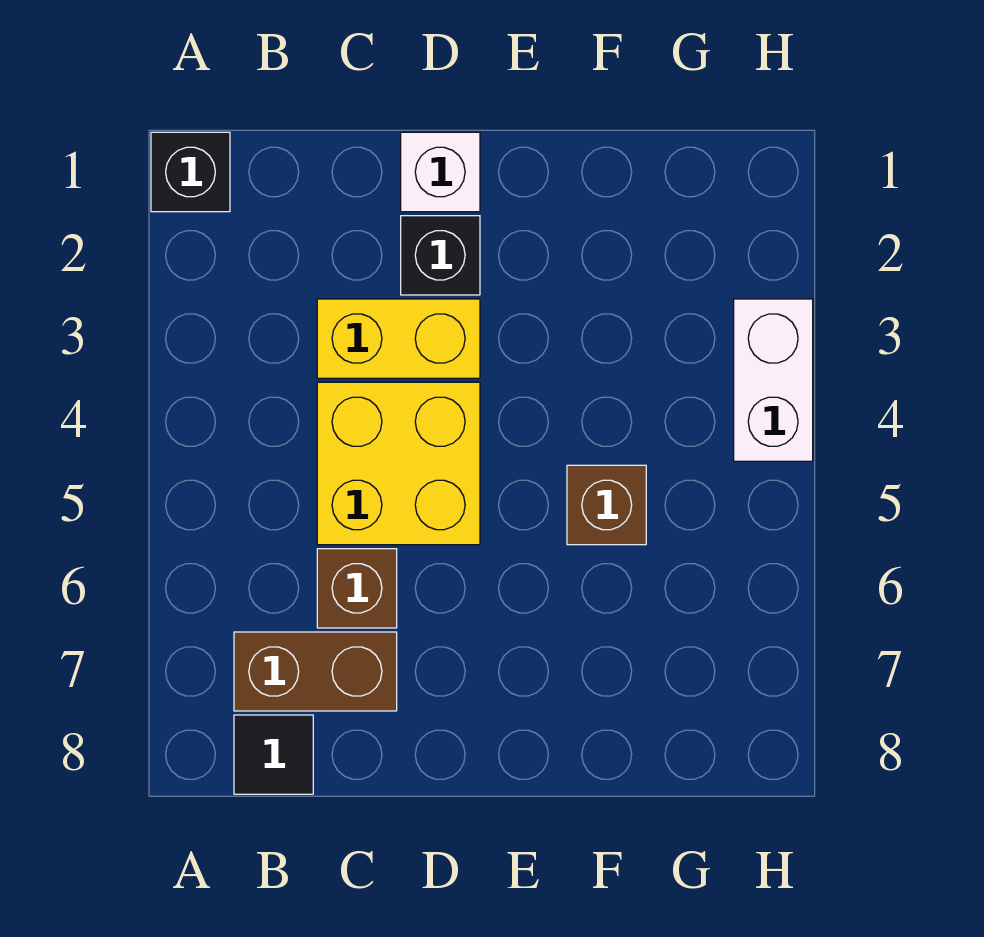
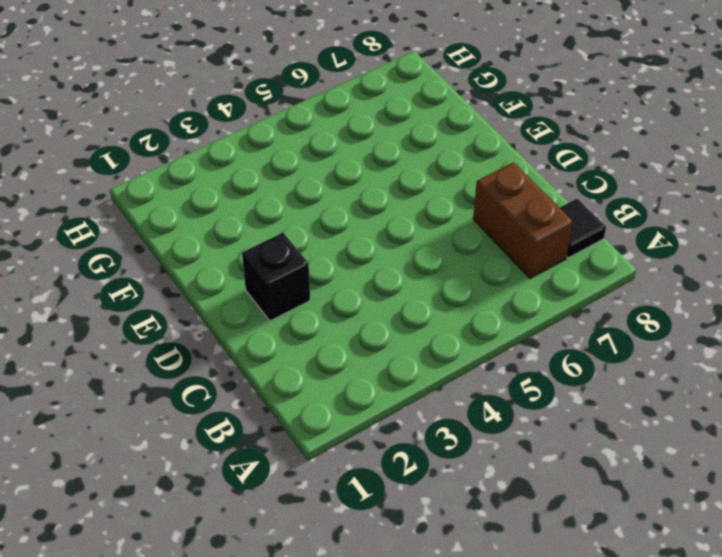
none -> black 1x1 brick [151,132,230,212]
none -> yellow 1x2 brick [317,299,480,378]

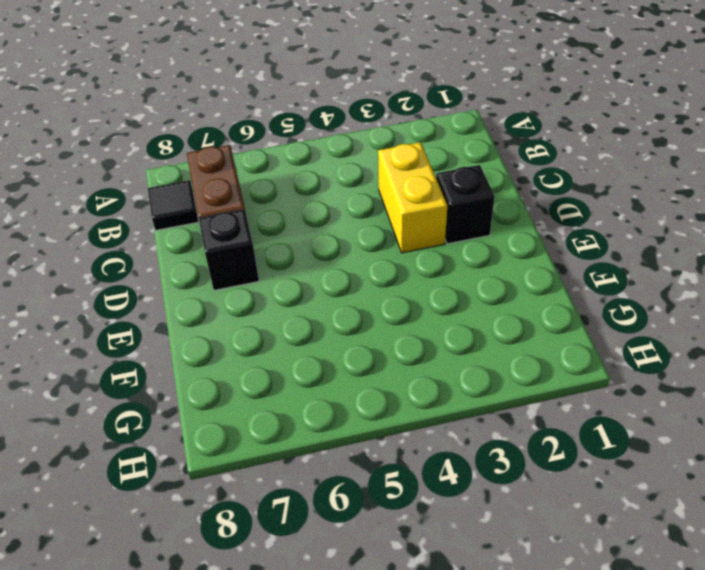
black 1x1 brick [199,210,259,290] -> black 1x1 brick moved to [151,132,230,212]
none -> yellow 2x2 brick [317,382,480,545]
none -> brown 1x1 brick [317,549,397,628]

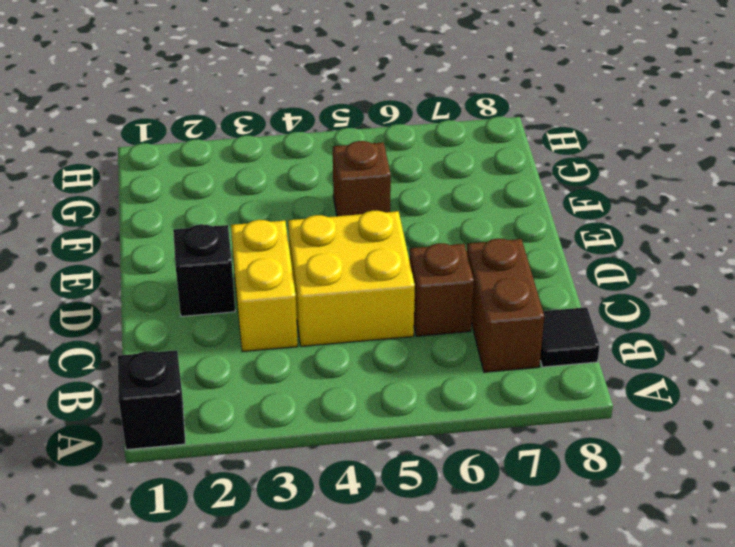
none -> white 1x1 brick [401,132,480,212]
none -> white 1x2 brick [734,299,813,461]

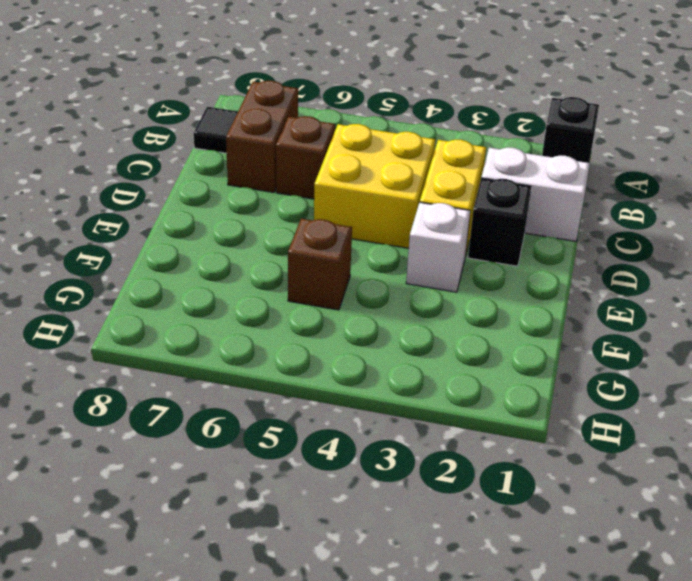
white 1x2 brick [481,147,590,241] -> white 1x2 brick moved to [734,299,813,461]
white 1x1 brick [406,202,470,292] -> white 1x1 brick moved to [401,132,480,212]

